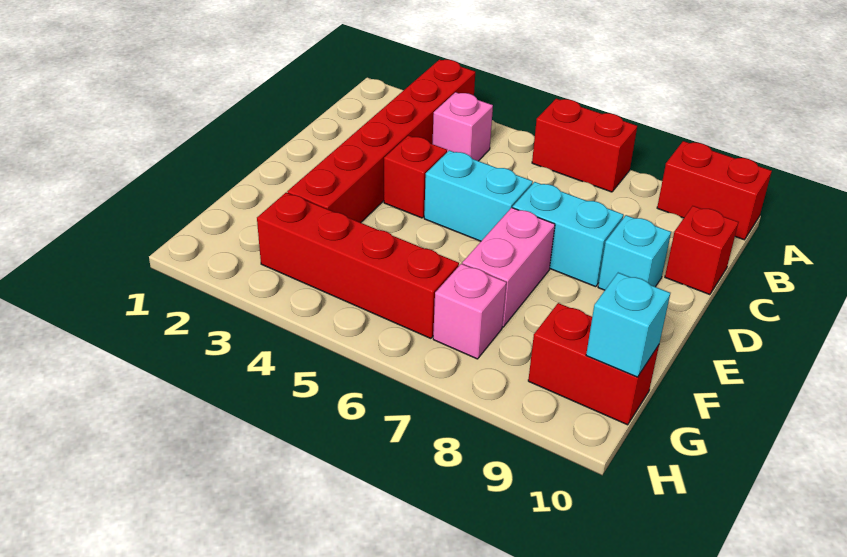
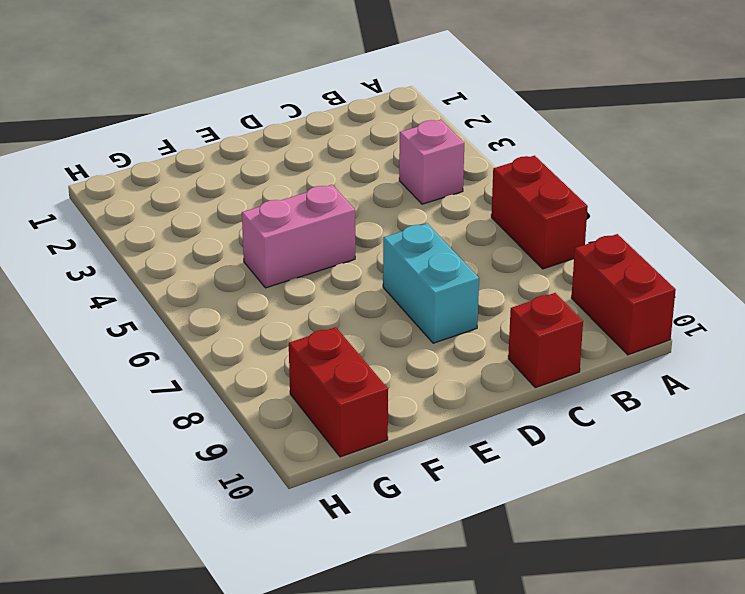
pink 1x2 brick [242,185,355,288] -> pink 1x2 brick moved to [462,208,555,327]
none -> red 1x6 brick [287,60,475,223]
none -> red 1x1 brick [384,135,447,218]
none -> cyan 1x2 brick [424,150,533,241]

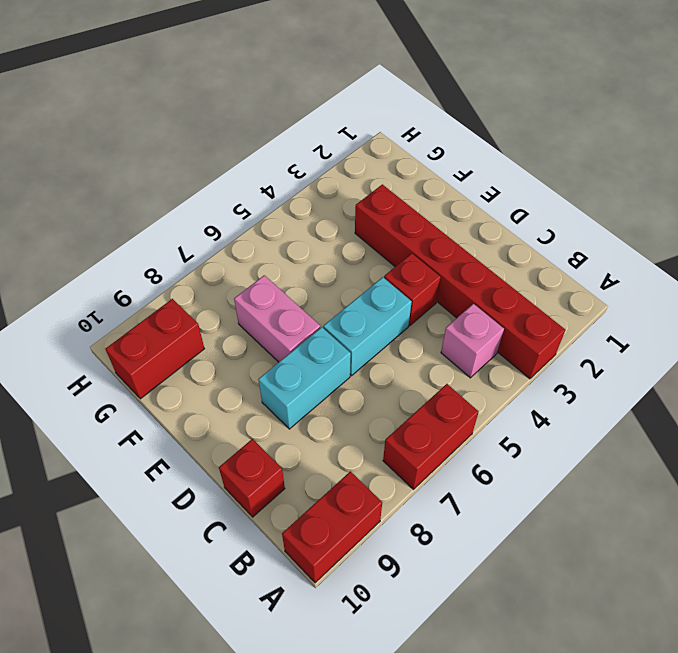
none -> cyan 1x1 brick [598,215,671,290]
none -> red 1x4 brick [257,193,459,338]
none -> pink 1x1 brick [433,264,506,359]

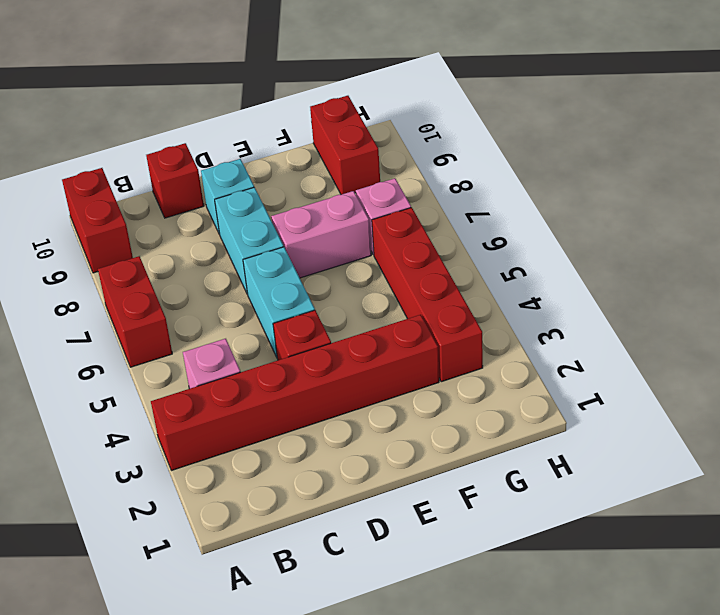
none -> cyan 1x1 brick [586,273,670,377]

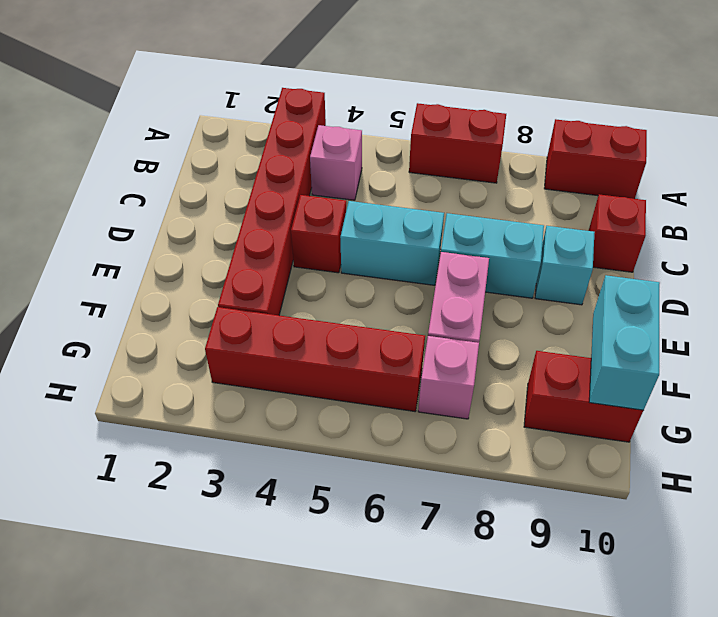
cyan 1x2 brick [589,275,660,410] -> cyan 1x1 brick [586,273,670,377]

